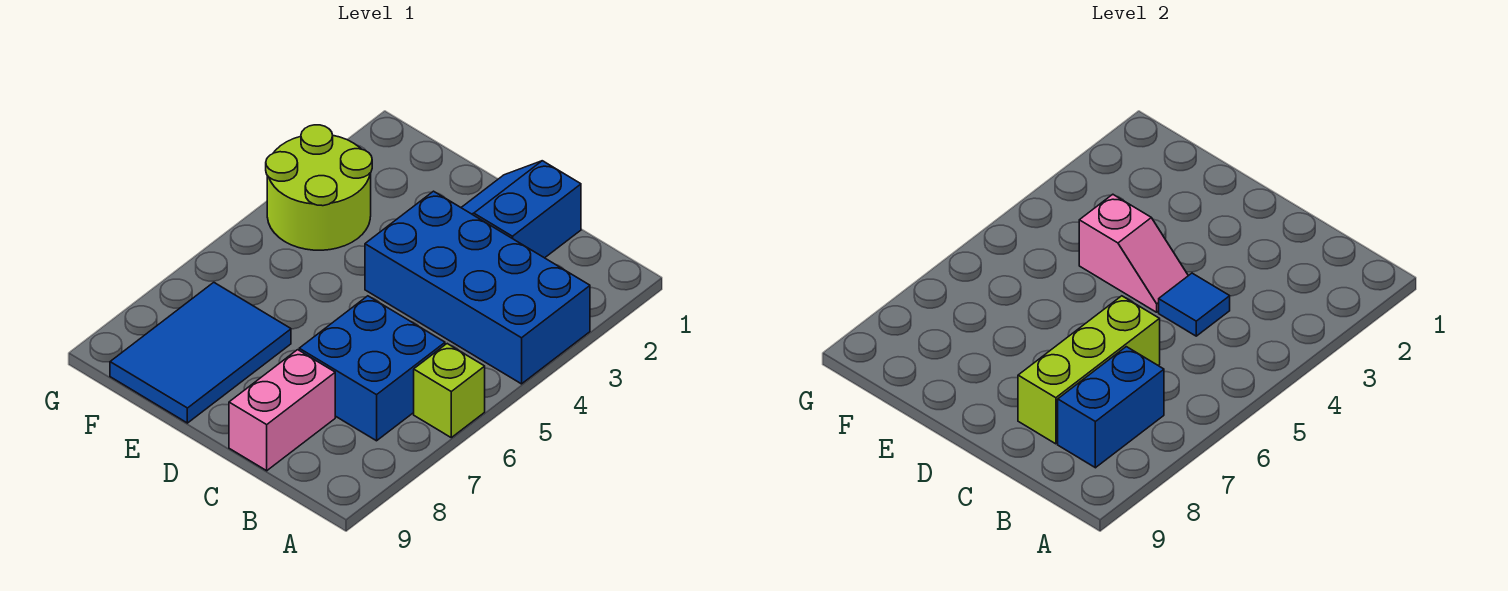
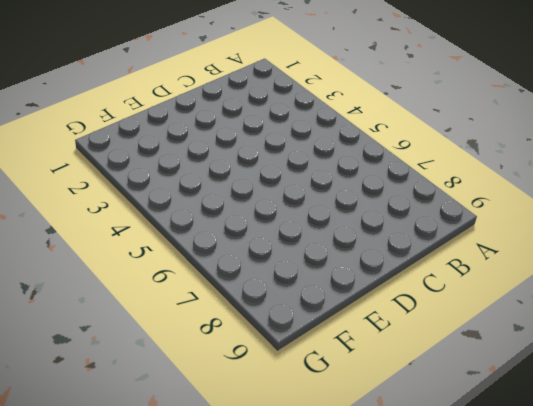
none -> blue 2x4 brick [365,191,590,384]
none -> lime 1x1 brick [414,344,485,438]

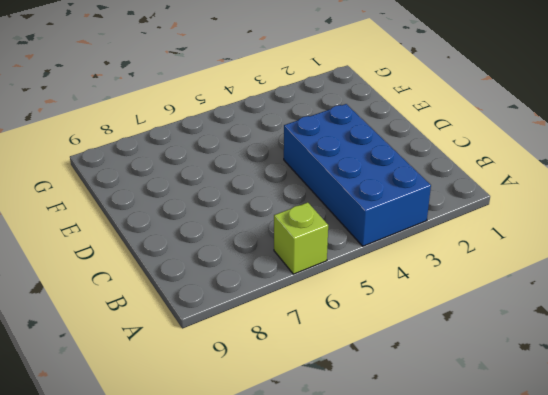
none -> blue 2x2 brick [299,296,445,441]
none -> blue 2x2 slope [461,161,581,258]

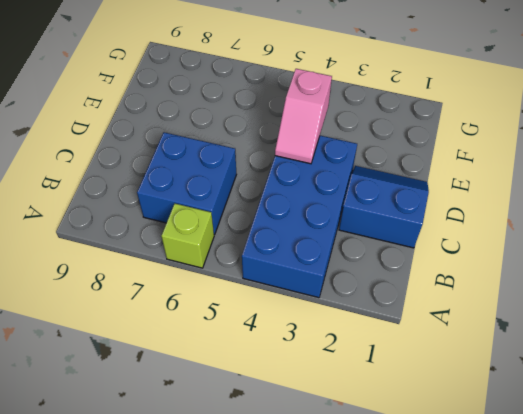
none -> pink 1x2 brick [229,350,335,471]
none -> blue 2x3 tile [110,282,291,423]

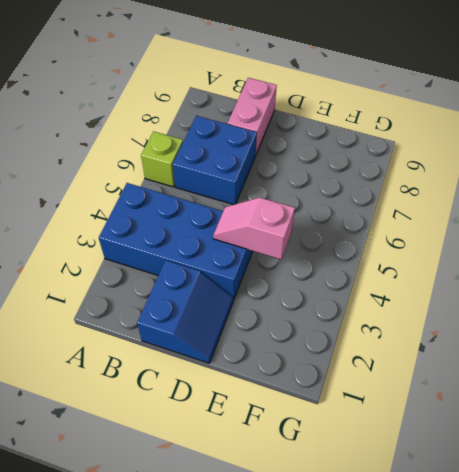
none -> blue 2x3 tile [110,282,291,423]
none -> lime 2x2 round brick [266,125,372,250]

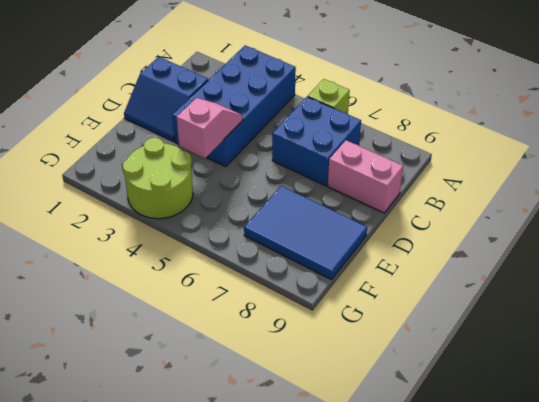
none -> blue 1x2 brick [1058,347,1164,468]
none -> blue 1x1 tile [1159,273,1230,336]

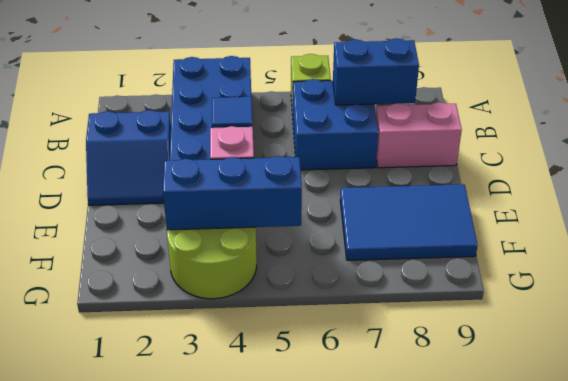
blue 1x3 brick [163,156,302,230] -> none
none -> lime 1x3 brick [1018,296,1160,444]

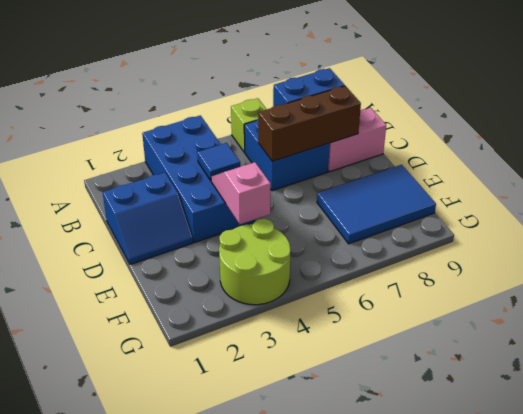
brown 1x3 brick [258,86,361,161] -> lime 1x3 brick [1018,296,1160,444]

